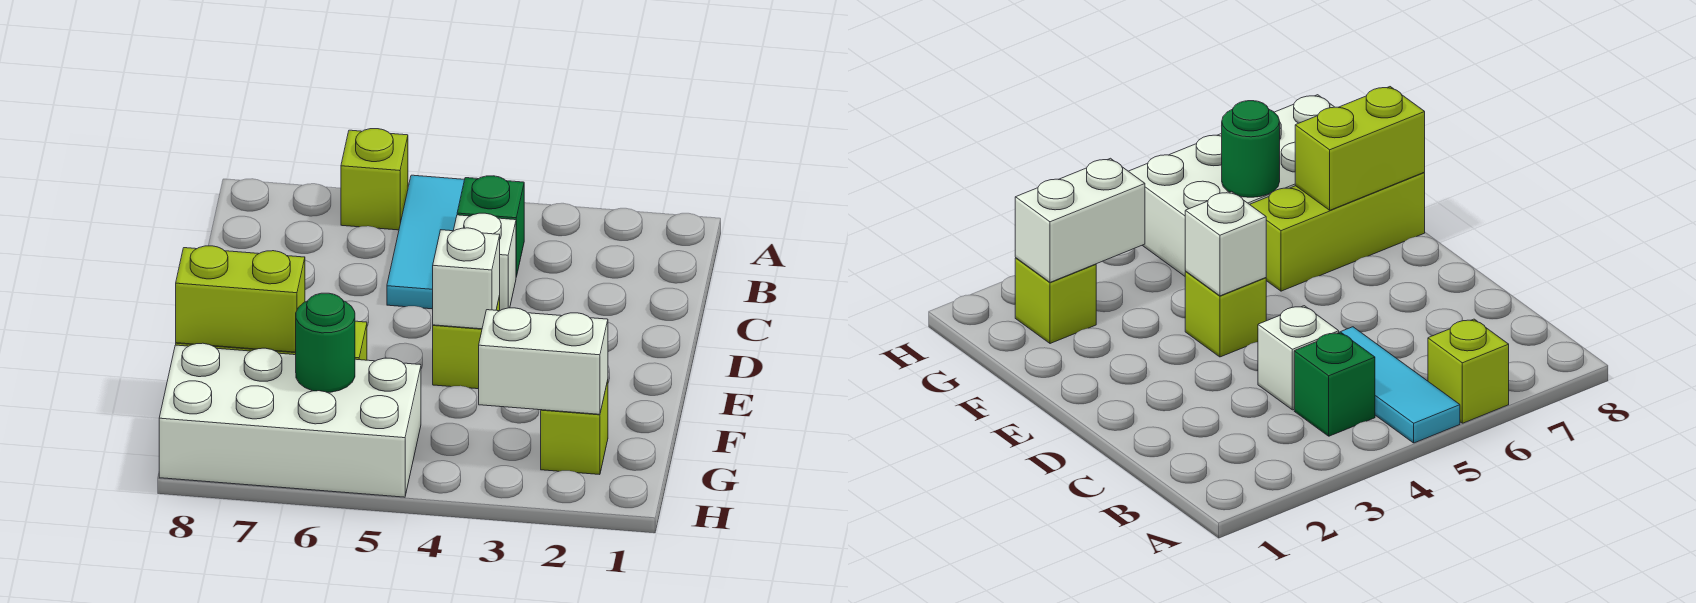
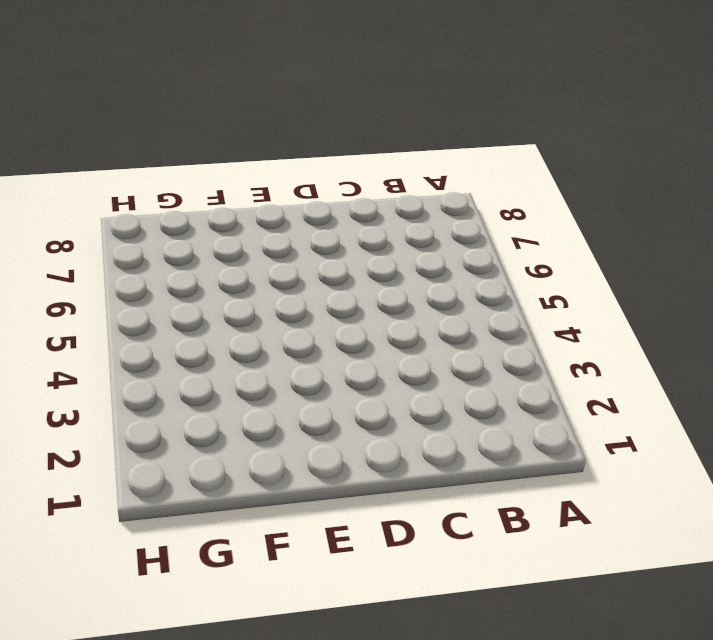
none -> cyan 1x3 tile [387,175,465,309]
none -> lime 1x1 brick [341,129,408,230]
none -> green 1x1 brick [457,176,524,277]

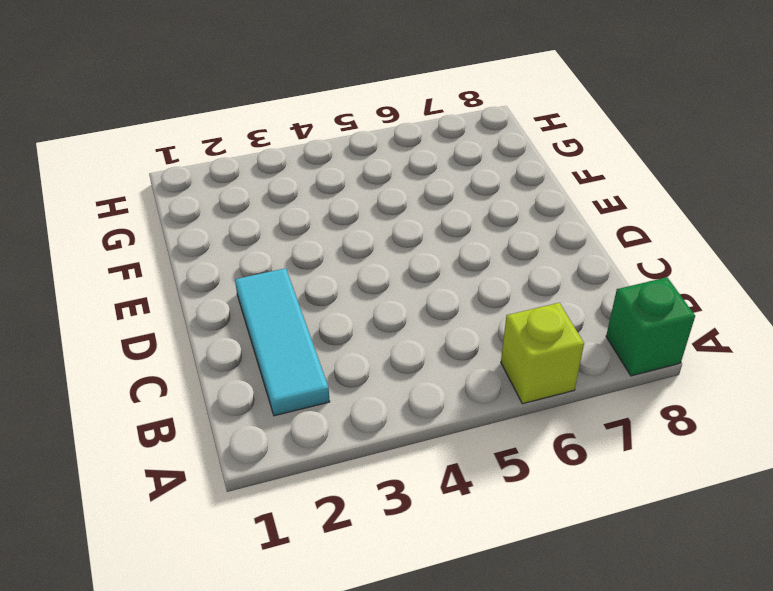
green 1x1 brick [606,277,695,376] -> green 1x1 brick moved to [457,176,524,277]
cyan 1x3 tile [235,268,330,416] -> cyan 1x3 tile moved to [387,175,465,309]
none -> white 1x1 brick [453,213,516,310]
none -> lime 1x1 brick [433,296,500,389]
none -> lime 1x3 brick [1250,173,1425,291]

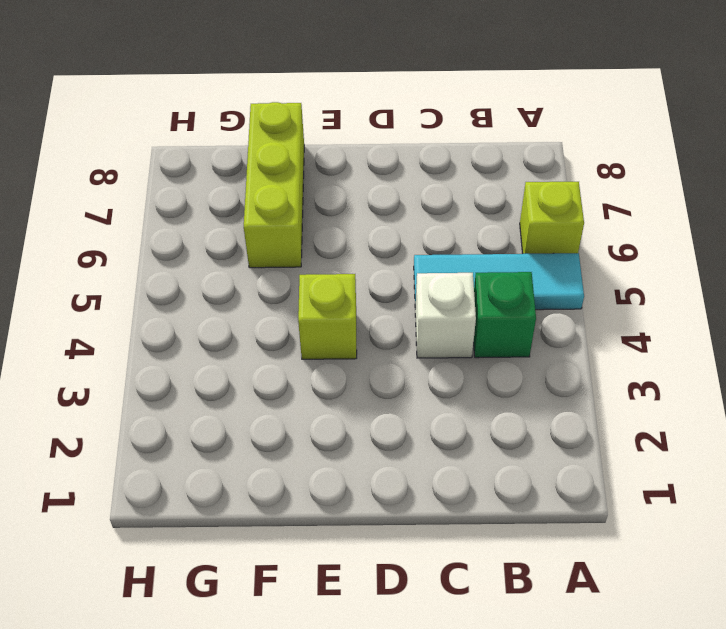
none -> lime 1x1 brick [541,381,608,475]
none -> white 2x4 brick [159,343,421,497]
none -> white 1x1 brick [433,228,500,329]

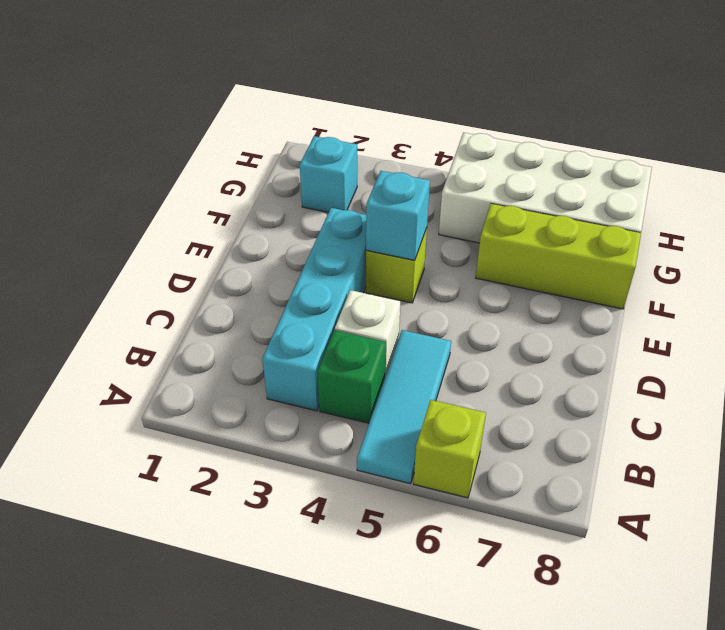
cyan 1x4 brick [262,208,366,411] -> none
cyan 1x1 brick [366,171,430,260] -> white 1x1 brick [433,228,500,329]
cyan 1x1 brick [300,136,357,212] -> lime 1x1 brick [541,381,608,475]
none -> lime 1x2 brick [176,246,305,352]
none -> white 1x2 brick [479,308,608,414]
none -> green 1x1 round brick [296,293,355,392]

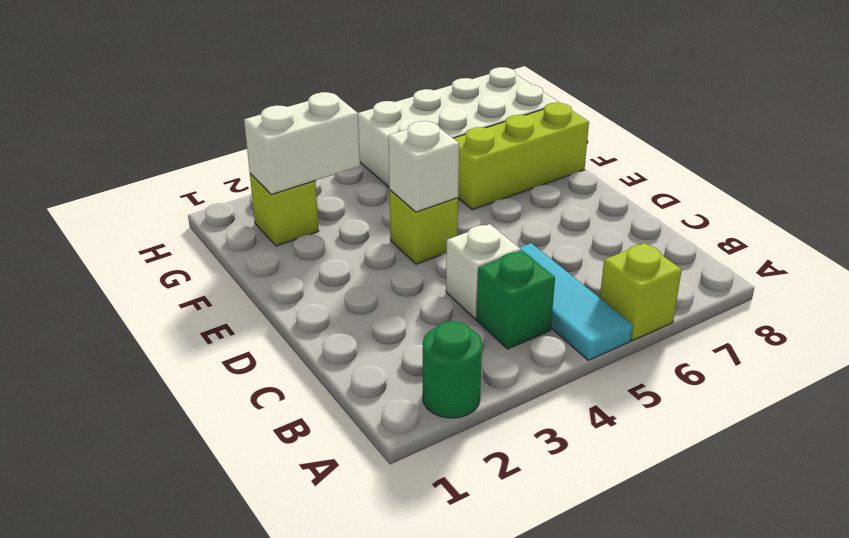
green 1x1 round brick [423,321,482,418] -> green 1x1 round brick moved to [296,293,355,392]
none -> lime 1x2 brick [176,246,305,352]

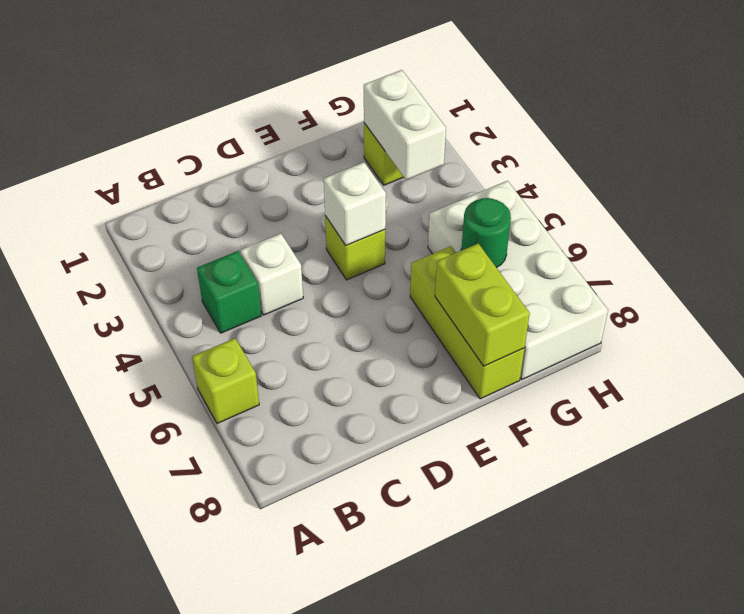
none -> cyan 1x3 tile [387,175,465,309]

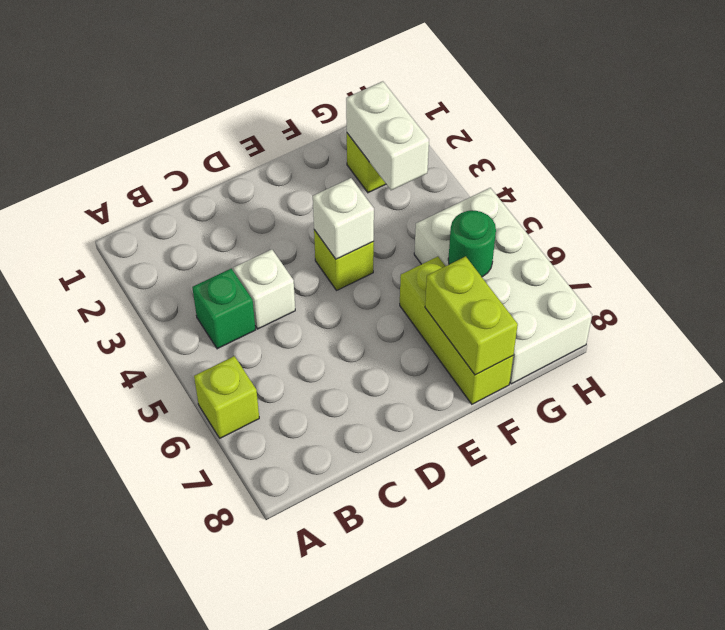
none -> cyan 1x3 tile [387,175,465,309]

